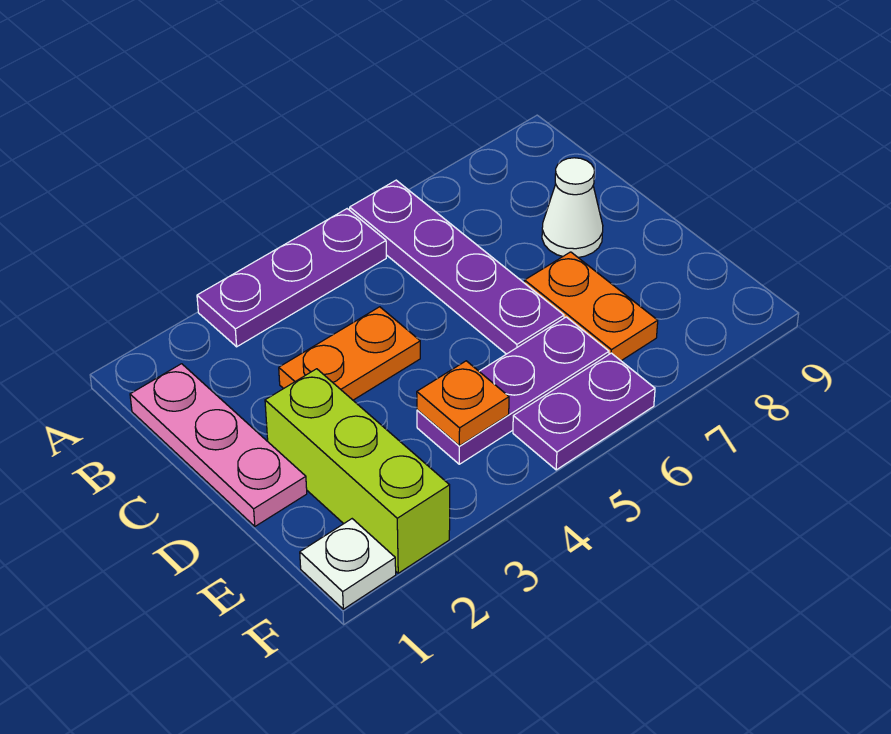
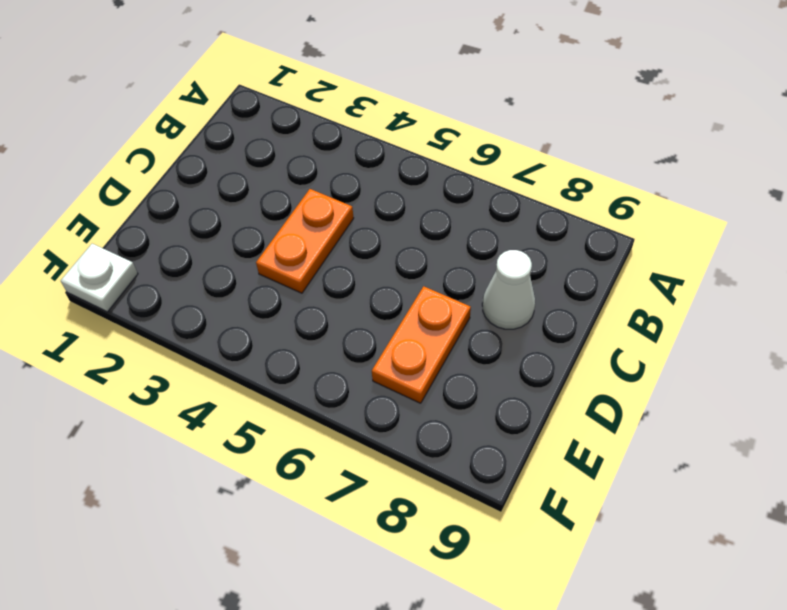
orange 1x2 plate [256,189,354,293] -> orange 1x2 plate turned to [279,307,420,400]
none -> purple 1x3 plate [197,209,386,347]
none -> purple 1x4 plate [350,180,564,354]

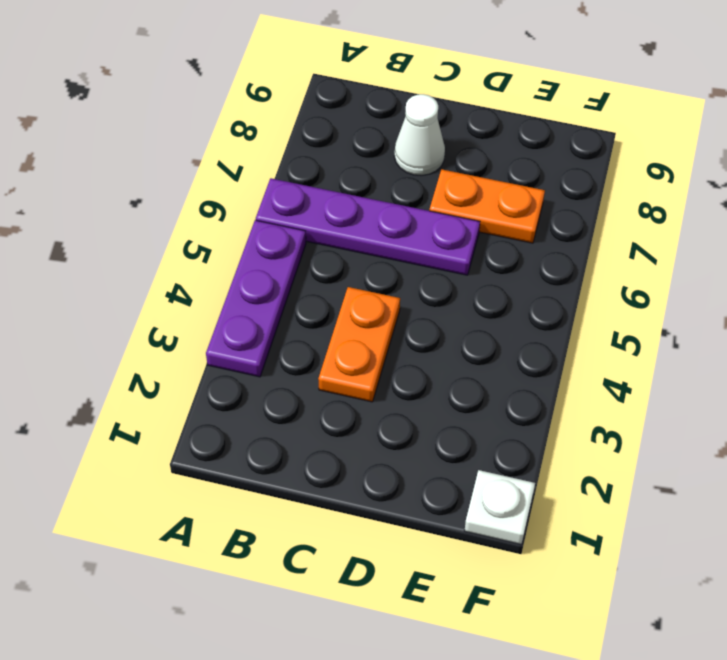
none -> pink 1x3 plate [130,364,307,526]
none -> lime 1x3 brick [265,369,450,573]

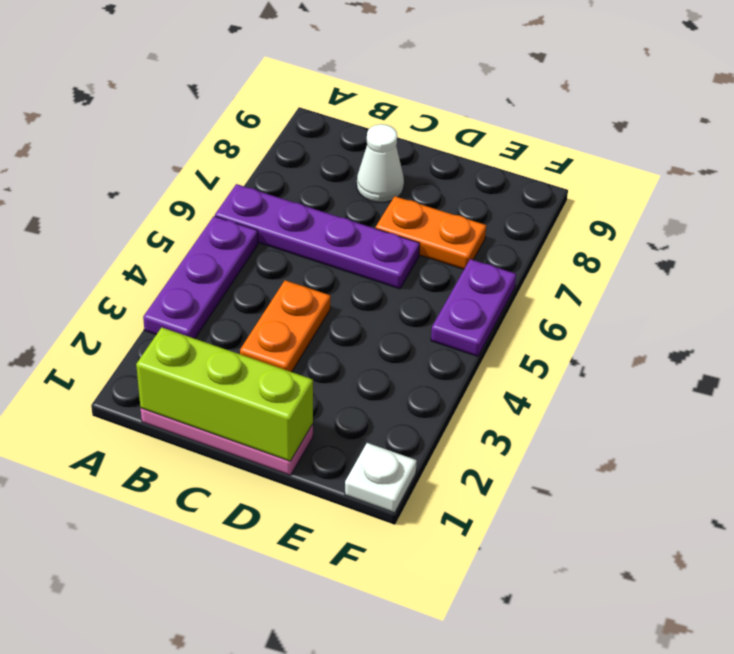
lime 1x3 brick [136,327,313,461] -> lime 1x3 brick moved to [265,369,450,573]
none -> purple 1x3 plate [417,317,609,464]
none -> orange 1x1 plate [417,361,509,446]

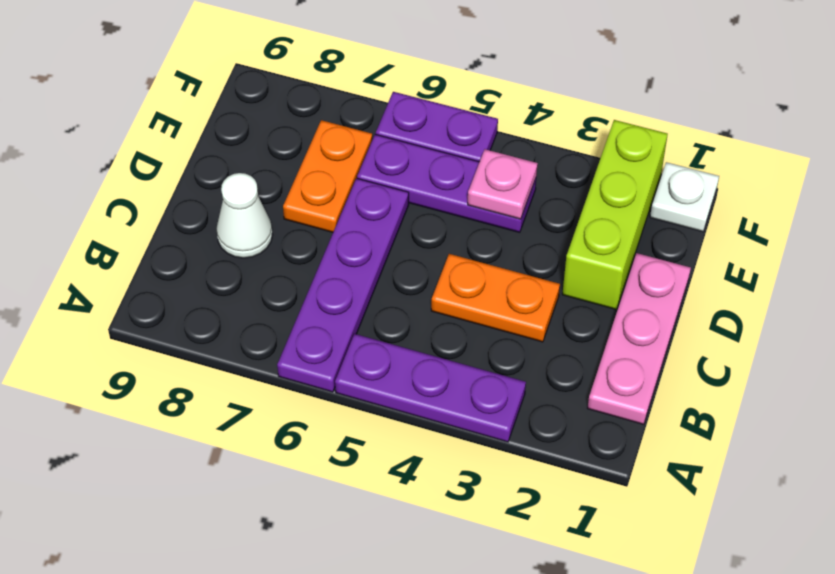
pink 1x1 plate [468,149,538,219] -> orange 1x1 plate [417,361,509,446]

